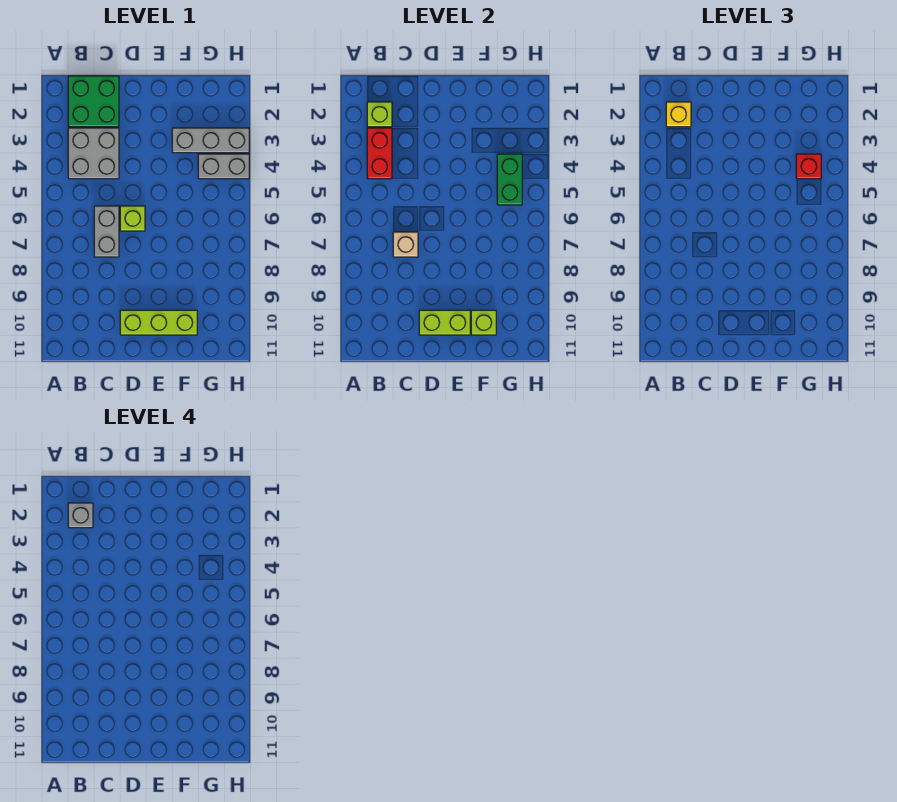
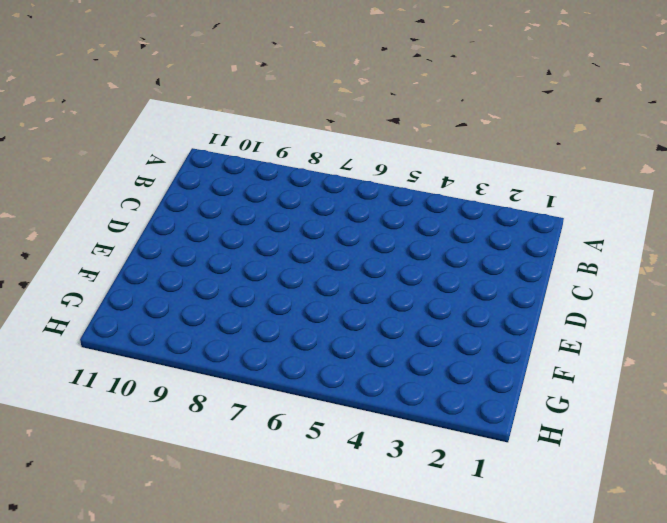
none -> green 2x2 brick [68,76,119,127]
none -> grey 2x2 brick [68,128,119,179]
none -> grey 1x2 brick [94,206,119,257]

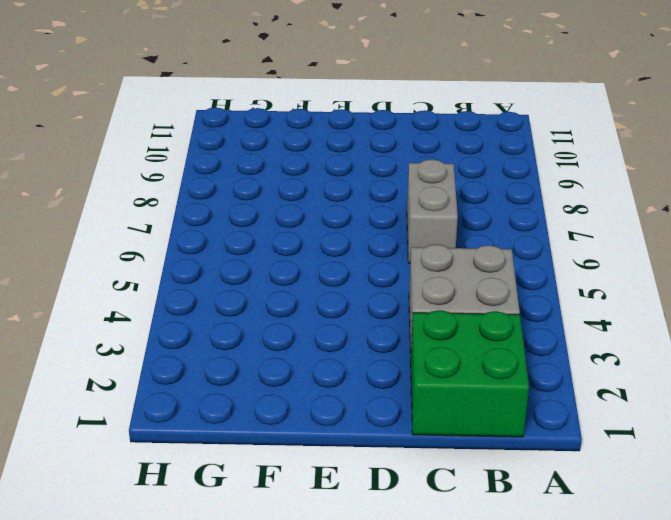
none -> lime 1x1 brick [120,206,145,231]
none -> lime 1x3 brick [120,310,197,335]
none -> grey 1x3 brick [172,128,249,153]

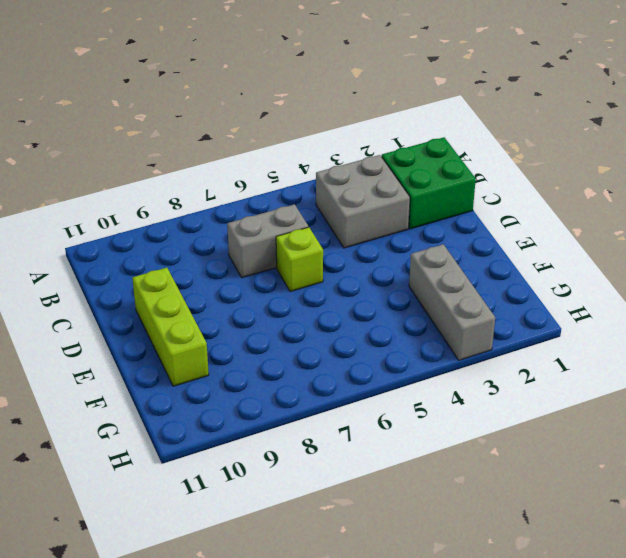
none -> grey 1x2 brick [198,154,249,179]
none -> lime 1x1 brick [367,102,392,127]
none -> red 1x2 brick [367,128,392,179]

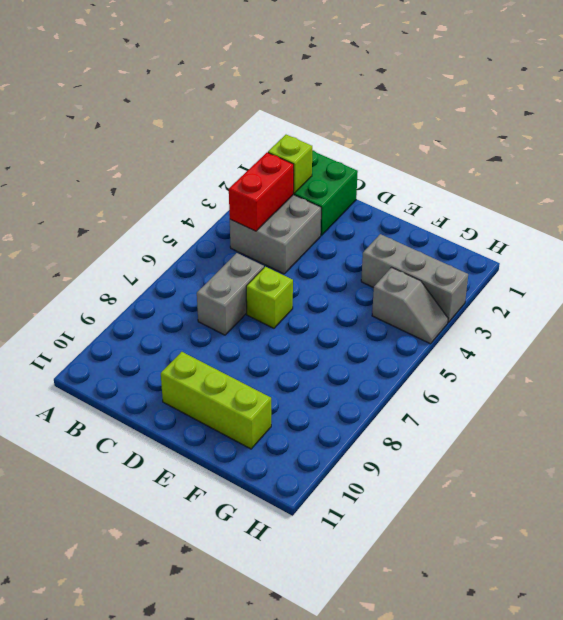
grey 1x2 slope [372,267,448,344] -> grey 1x2 brick [198,154,249,179]
none -> tan 1x1 brick [393,232,418,257]
none -> lime 1x2 brick [419,310,470,335]
none -> lime 1x1 brick [471,310,496,335]

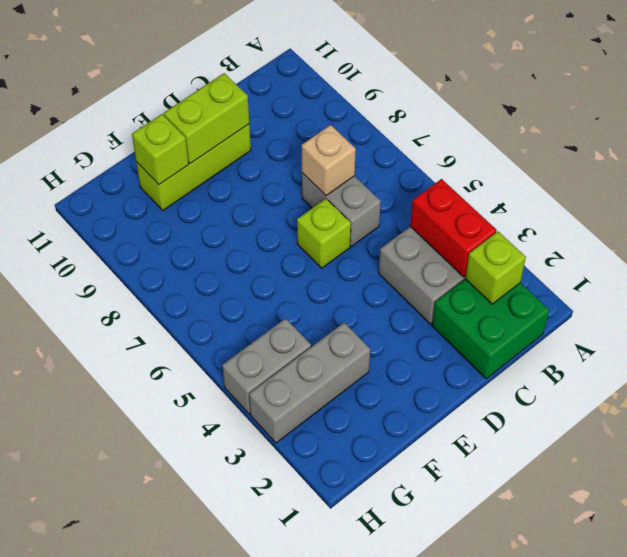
none -> green 1x2 brick [497,154,522,205]
none -> yellow 1x1 brick [666,102,691,127]
none -> red 1x1 brick [796,154,821,179]

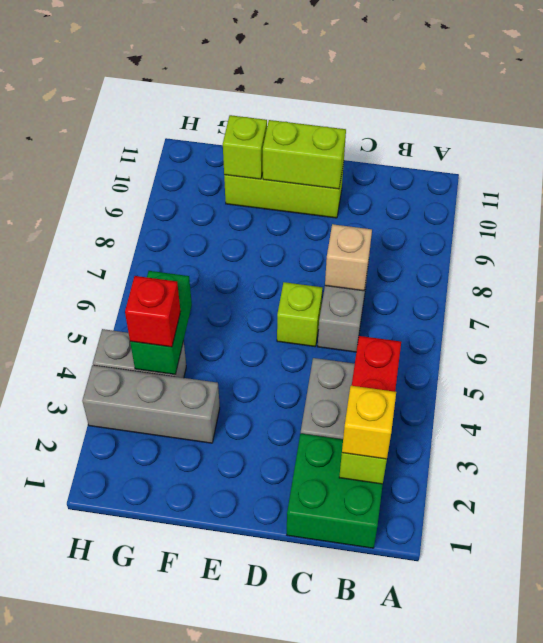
none -> grey 1x1 brick [68,503,93,528]

